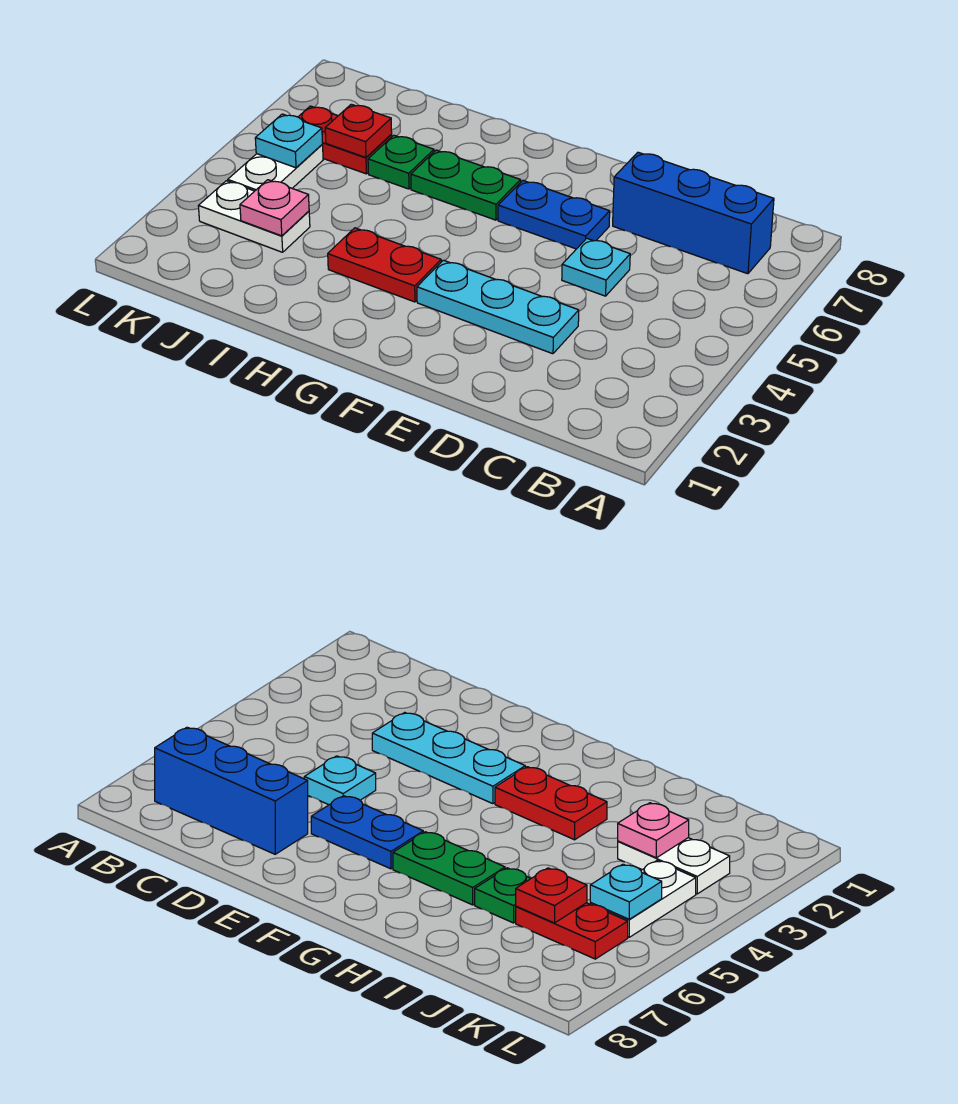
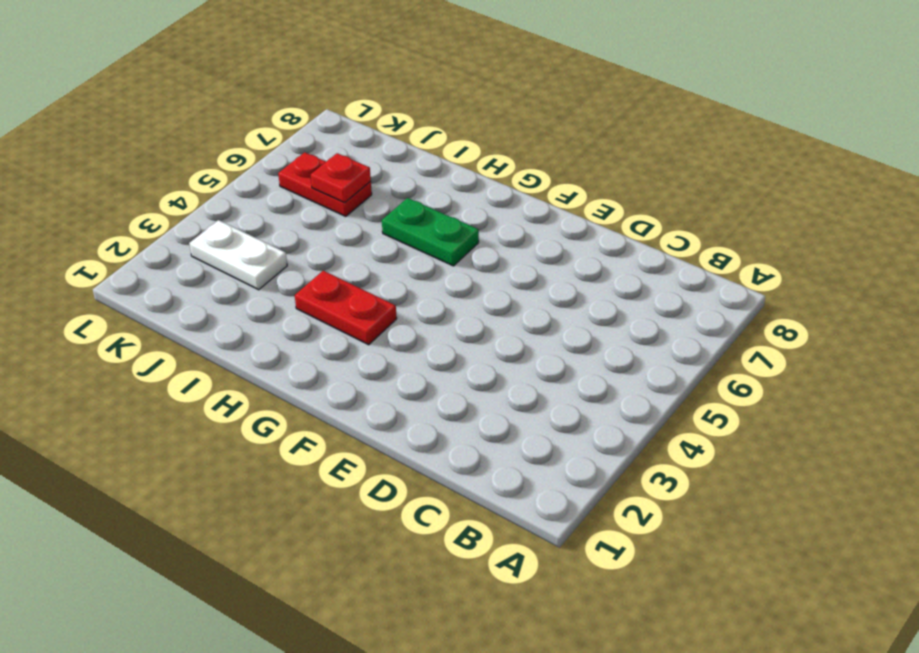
none -> blue 1x3 brick [613,152,774,274]
none -> cyan 1x3 plate [417,260,579,354]
none -> cyan 1x1 plate [562,238,630,296]

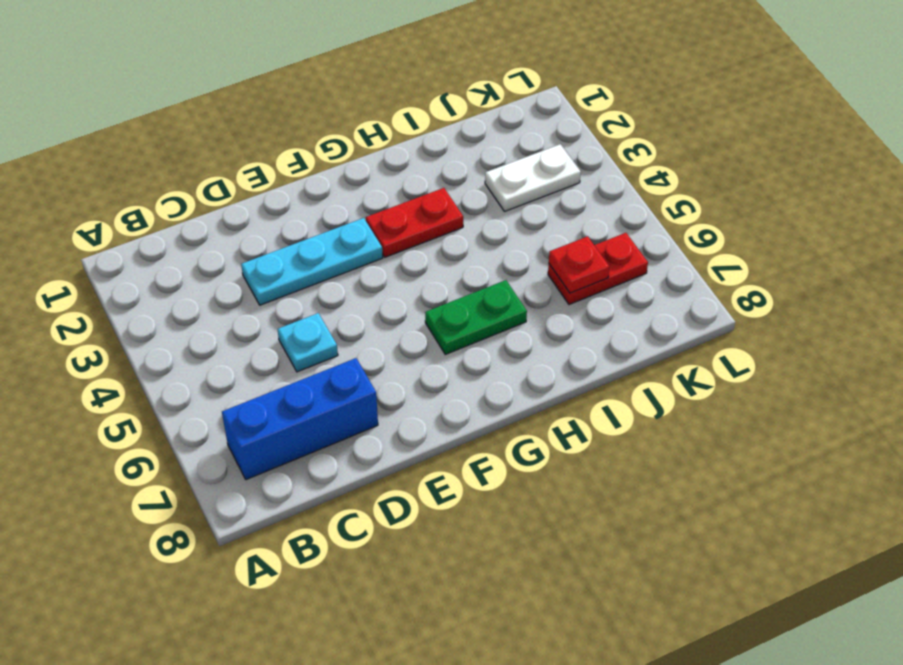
none -> blue 1x2 plate [498,181,610,249]
none -> green 1x1 plate [368,135,434,189]
none -> white 1x2 plate [228,145,323,191]

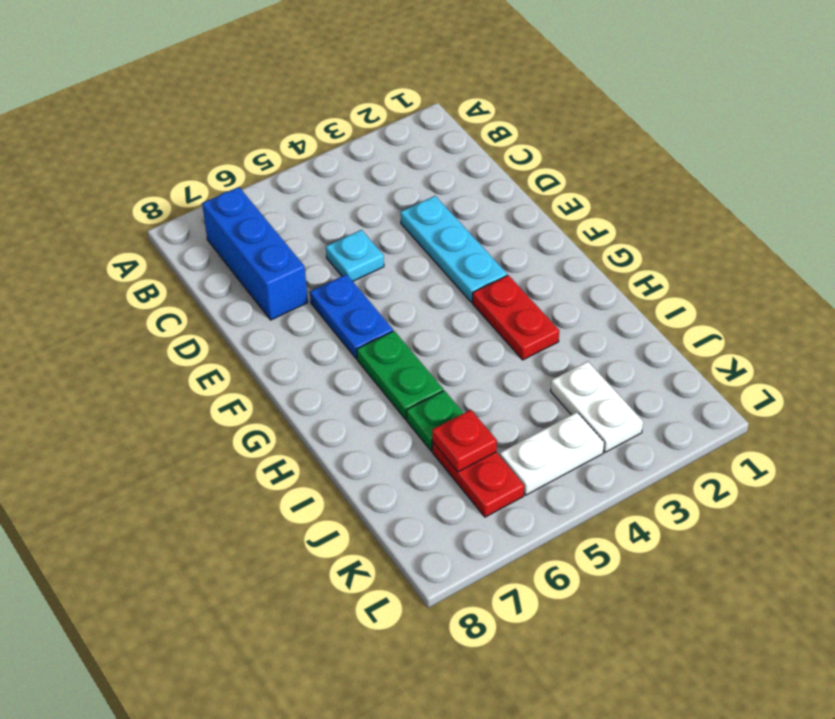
none -> pink 1x1 plate [240,180,309,236]
none -> cyan 1x1 plate [255,114,323,168]

